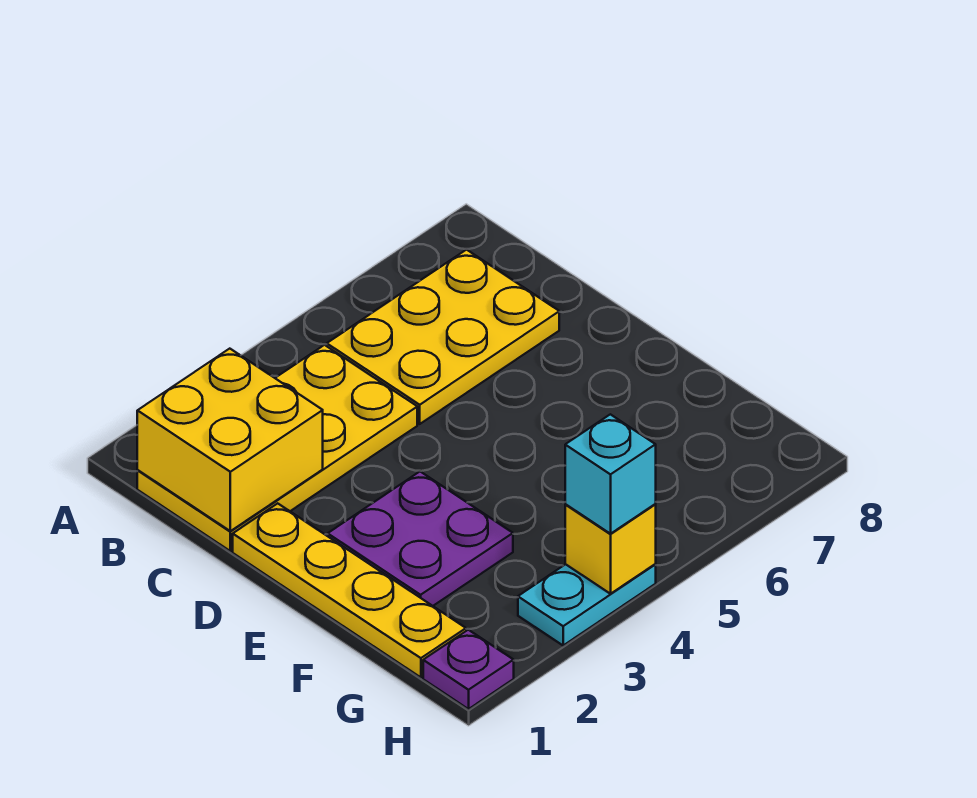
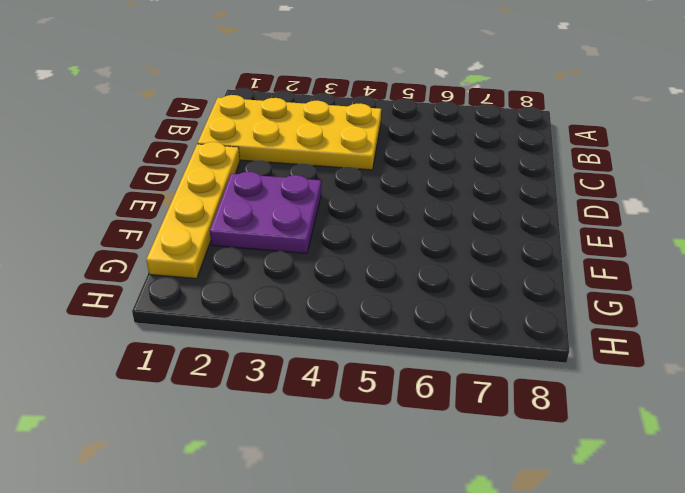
none -> yellow 2x3 plate [327,250,559,424]
none -> purple 1x1 plate [423,630,514,709]

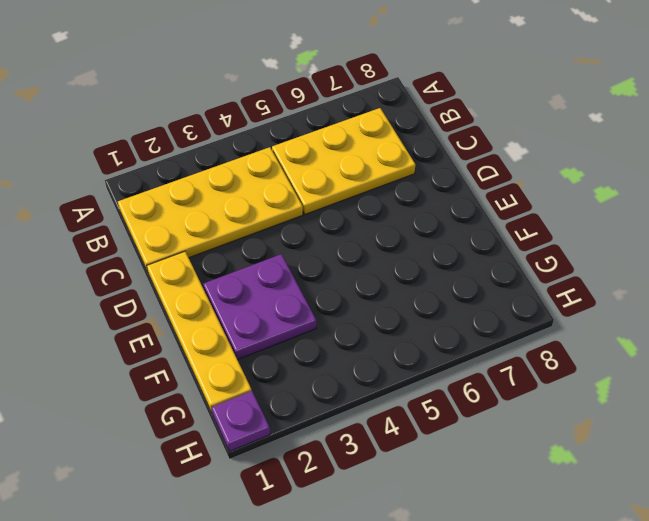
none -> cyan 1x2 plate [518,564,656,645]
none -> yellow 2x2 brick [137,349,323,531]

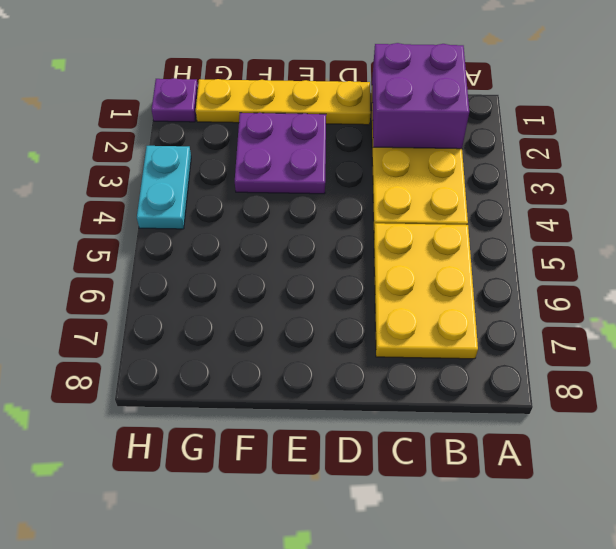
purple 2x2 brick [372,43,469,149] -> yellow 2x2 brick [137,349,323,531]
none -> yellow 1x1 brick [565,504,656,594]
none -> cyan 1x1 brick [565,414,656,534]

